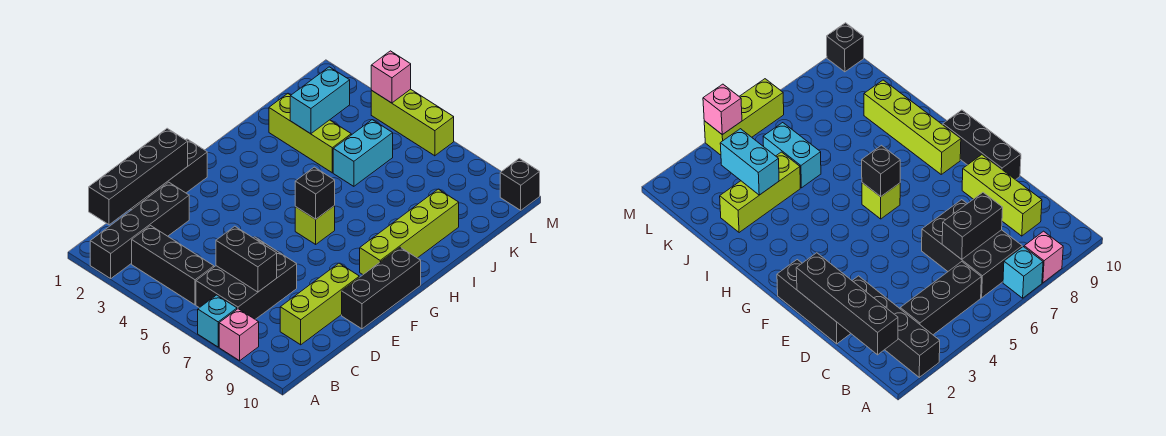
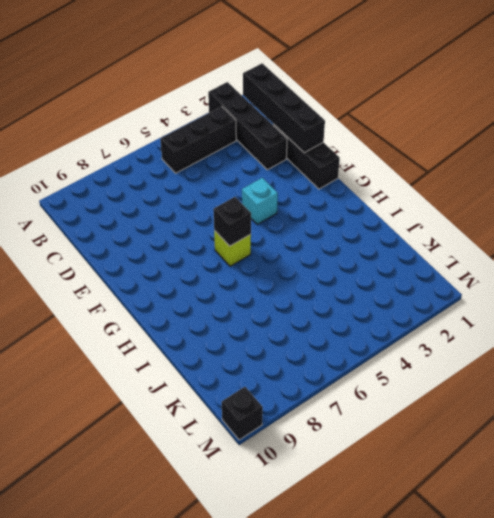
cyan 1x1 brick [242,178,278,225] -> cyan 1x1 brick moved to [198,295,237,347]
none -> pink 1x1 brick [219,309,259,361]
none -> black 2x3 brick [196,237,297,319]
none -> lime 1x3 brick [280,263,359,345]

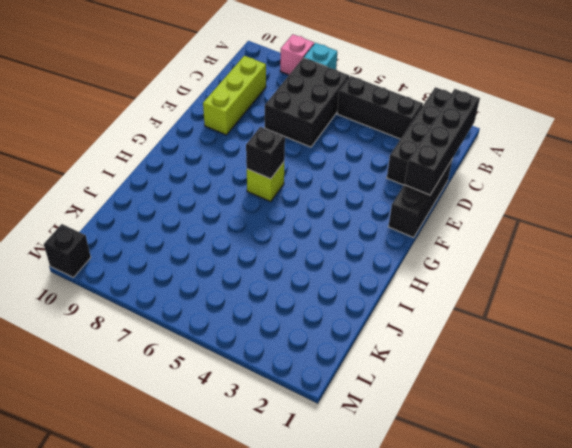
none -> black 1x3 brick [342,247,421,329]
none -> lime 1x4 brick [360,189,459,274]
none -> lime 1x3 brick [269,94,351,173]

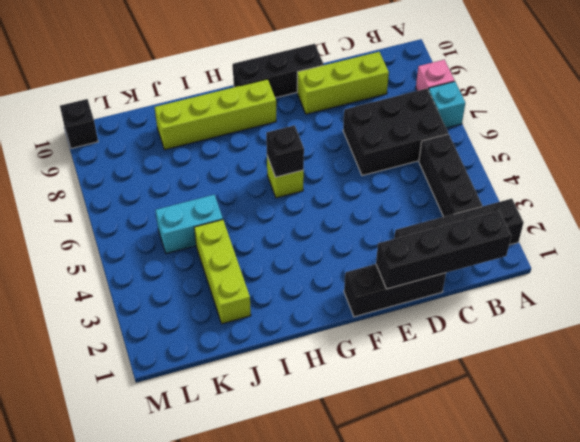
none -> lime 1x3 brick [371,89,454,156]
none -> black 1x2 brick [216,226,277,292]
none -> cyan 1x2 brick [290,67,350,134]

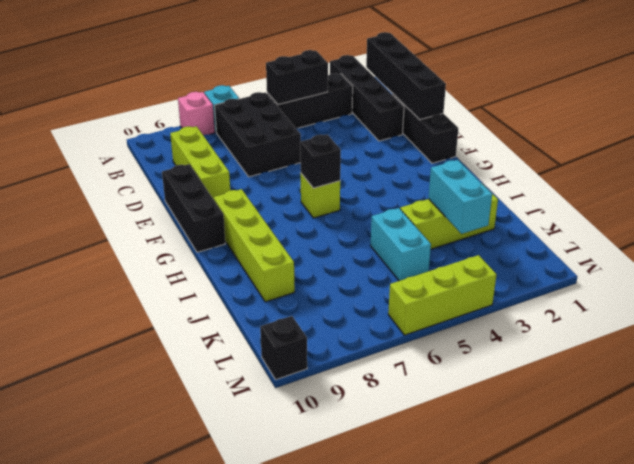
black 1x2 brick [266,50,328,105] -> black 1x2 brick moved to [216,226,277,292]
none -> pink 1x1 brick [371,51,411,103]

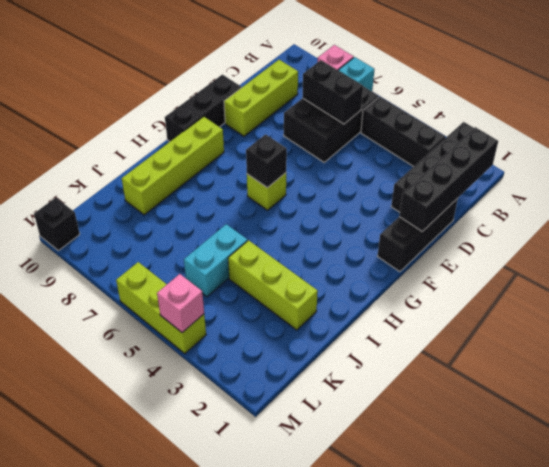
none -> cyan 1x2 brick [290,67,350,134]

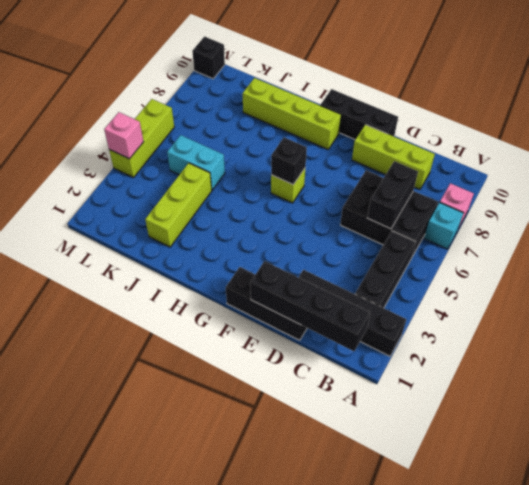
none -> cyan 1x2 brick [290,67,350,134]

